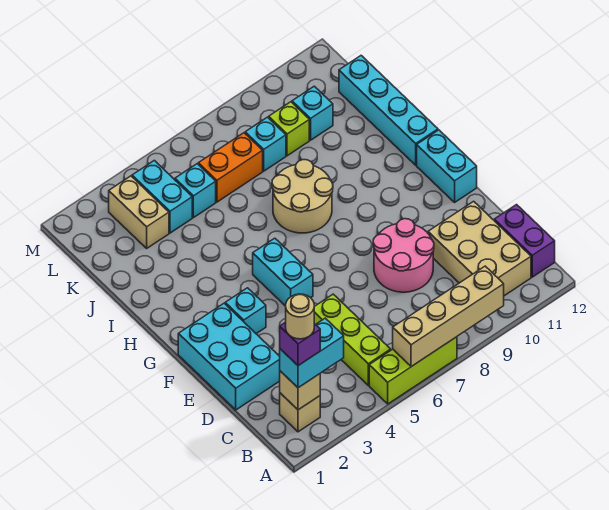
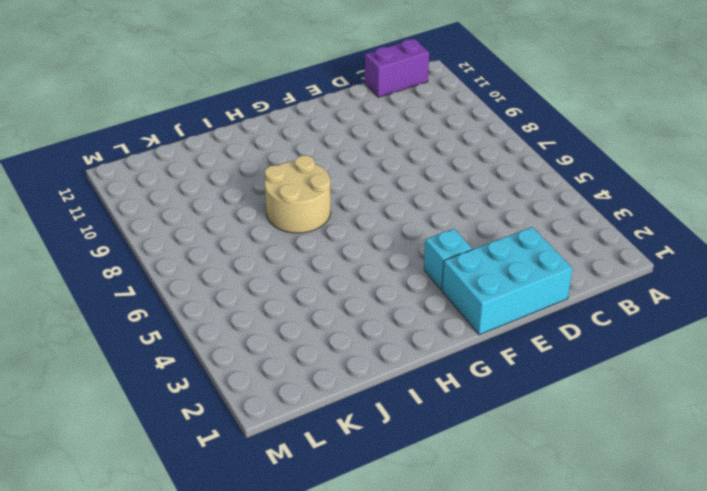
none -> lime 1x3 brick [369,337,457,404]
none -> tan 1x1 brick [280,393,320,432]
none -> lime 1x3 brick [314,294,391,385]

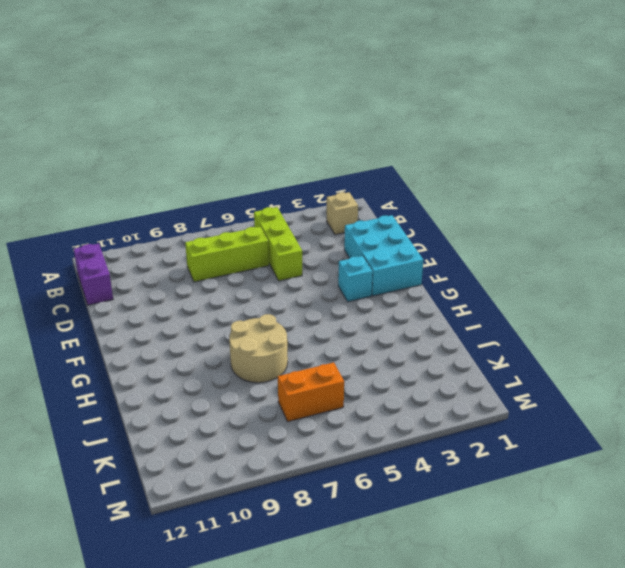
lime 1x3 brick [185,227,269,282] -> lime 1x3 brick moved to [369,337,457,404]
none -> tan 2x3 brick [428,201,531,296]
none -> pink 2x2 round brick [373,219,434,292]
none -> cyan 1x2 brick [253,238,313,306]

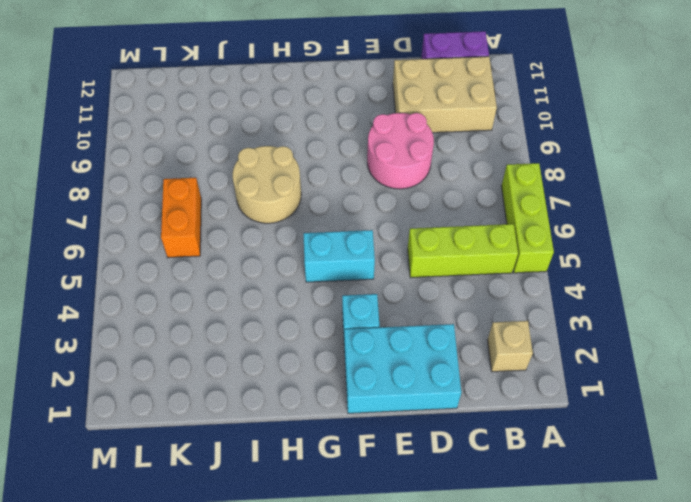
none -> cyan 1x2 brick [417,130,477,202]
none -> cyan 1x4 brick [339,56,438,165]
none -> tan 1x2 brick [109,176,169,248]

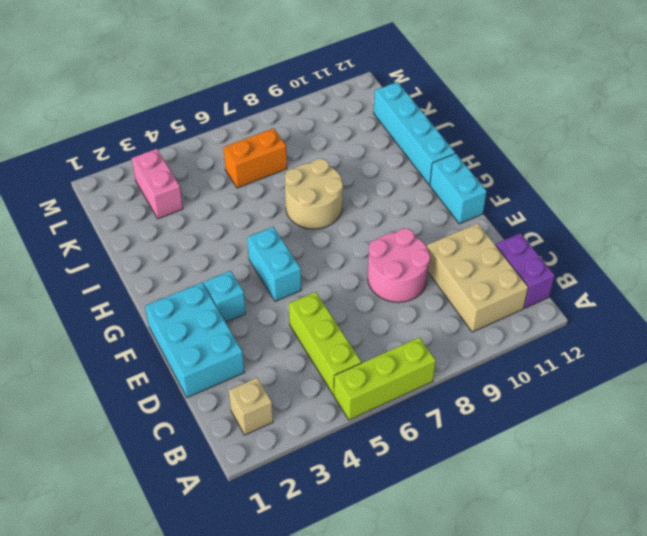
pink 1x2 brick [132,149,183,219] -> tan 1x2 brick [109,176,169,248]
none -> cyan 1x2 brick [132,160,192,233]
none -> cyan 1x1 brick [175,164,216,218]
none -> cyan 1x1 brick [245,117,286,171]

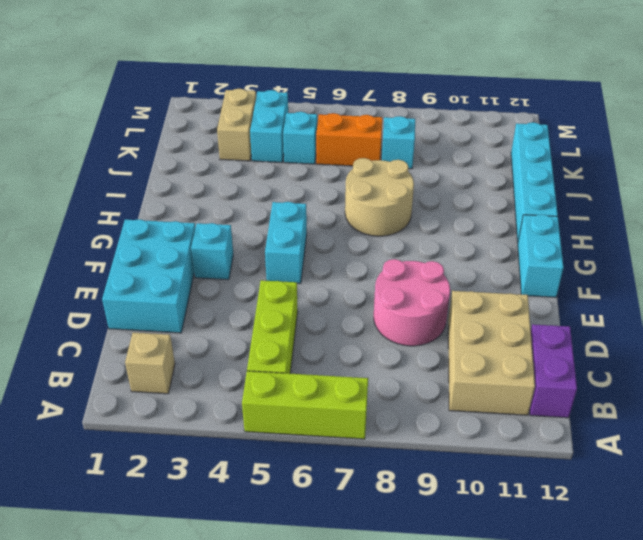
none -> lime 1x1 brick [269,102,309,156]
none -> cyan 1x1 brick [292,86,333,140]
none -> tan 1x4 brick [393,266,504,367]

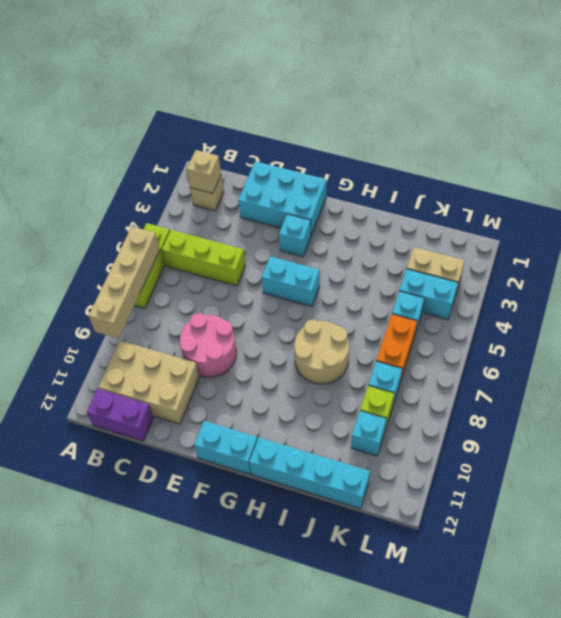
none -> cyan 1x2 brick [280,318,344,388]
none -> purple 1x1 brick [280,322,320,366]
none -> tan 1x1 round brick [286,294,314,339]

